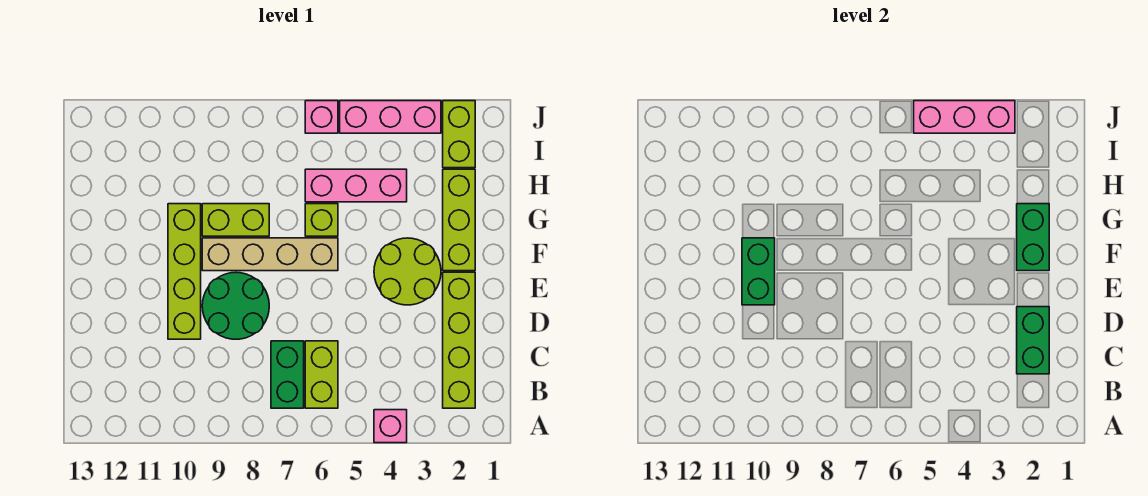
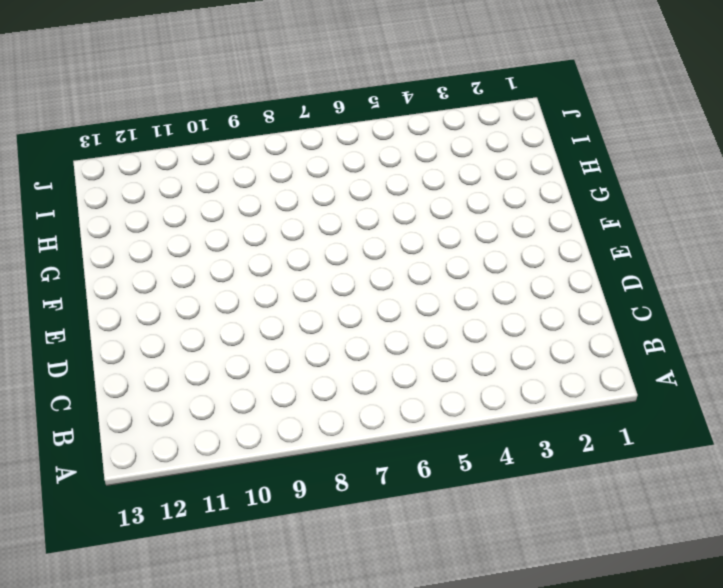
none -> pink 1x1 brick [374,410,407,443]
none -> lime 1x4 brick [443,272,475,408]
none -> lime 1x2 brick [305,341,338,408]

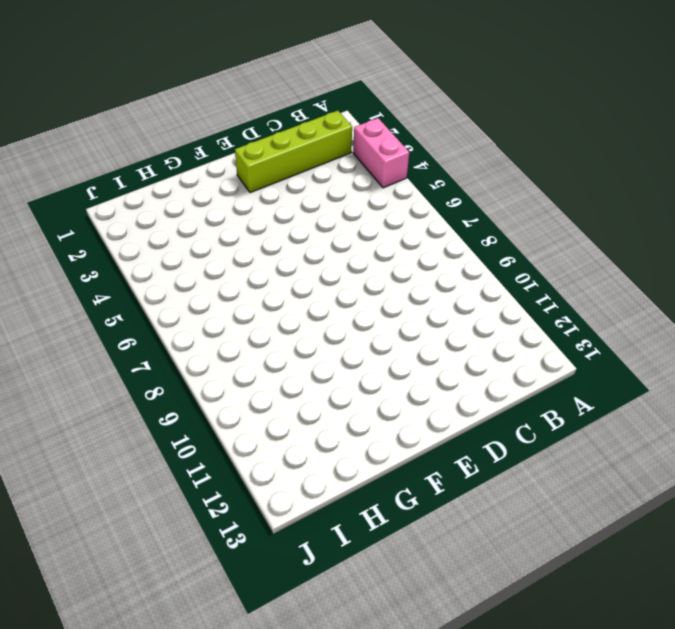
pink 1x2 brick [353,118,409,188] -> pink 1x1 brick [374,410,407,443]
none -> lime 1x2 brick [305,341,338,408]
none -> green 1x2 brick [271,341,304,408]
none -> green 2x2 round brick [202,272,269,339]

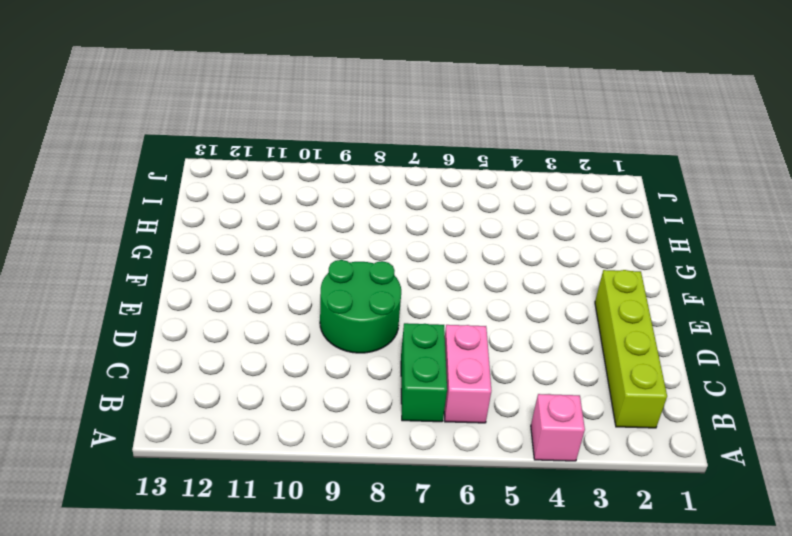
pink 1x2 brick [444,325,491,423] -> lime 1x2 brick [305,341,338,408]
none -> lime 1x4 brick [168,204,201,339]
none -> lime 2x2 round brick [374,238,441,305]
none -> lime 1x3 brick [443,169,475,271]

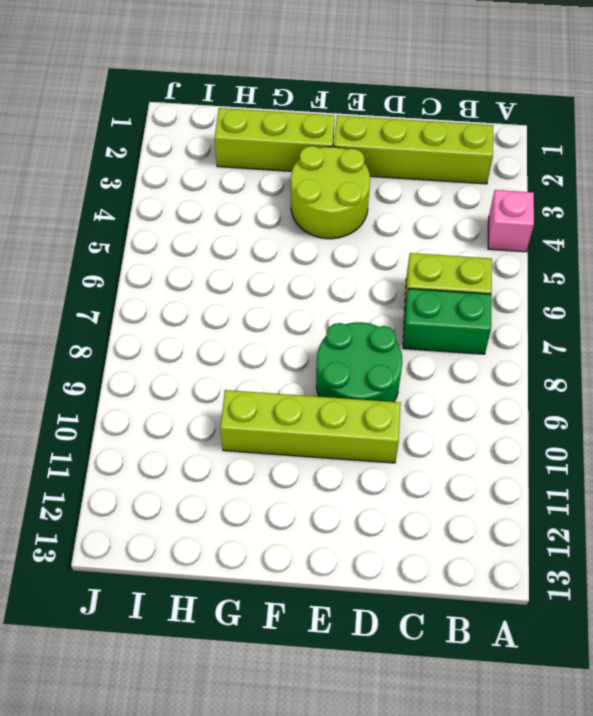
none -> tan 1x4 brick [202,238,338,271]
none -> lime 1x1 brick [305,204,338,236]
none -> lime 1x2 brick [202,204,269,236]

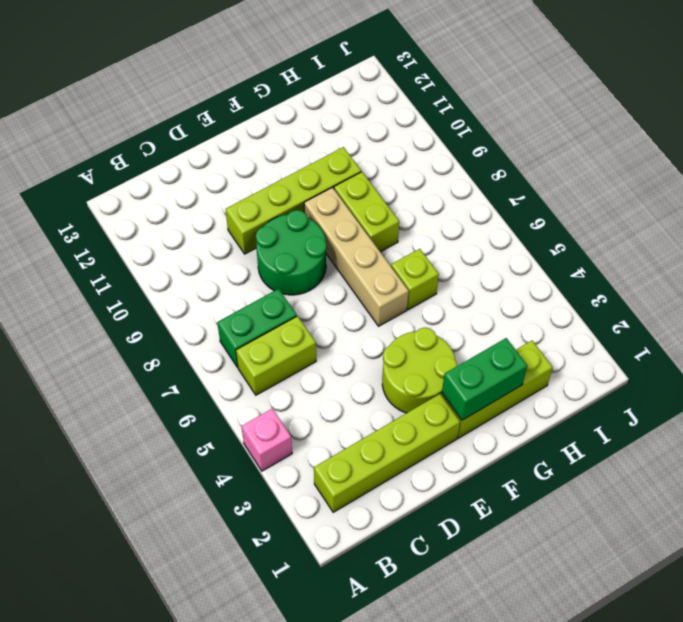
none -> pink 1x3 brick [305,169,407,202]
none -> lime 1x2 brick [443,101,475,168]
none -> pink 1x3 brick [340,101,441,133]

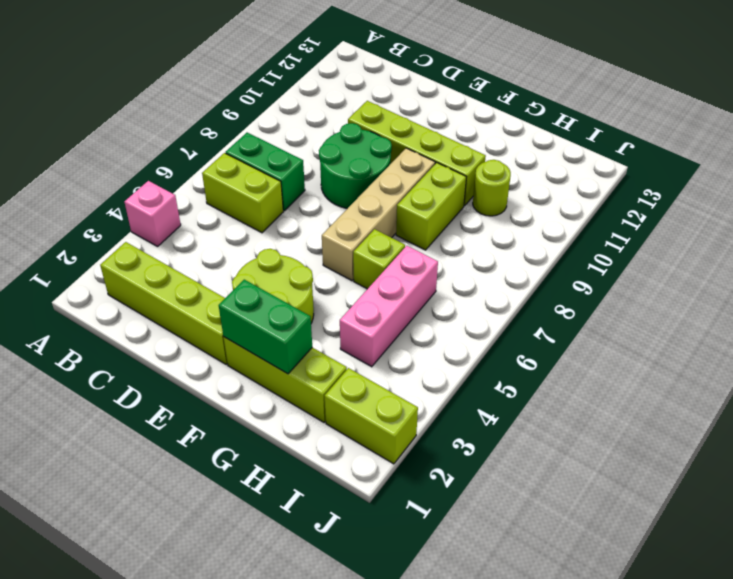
lime 1x1 round brick [473,160,511,216] -> none
none -> pink 1x3 brick [340,101,441,133]
none -> pink 1x1 brick [305,101,338,133]
none -> green 1x2 brick [1017,307,1049,374]

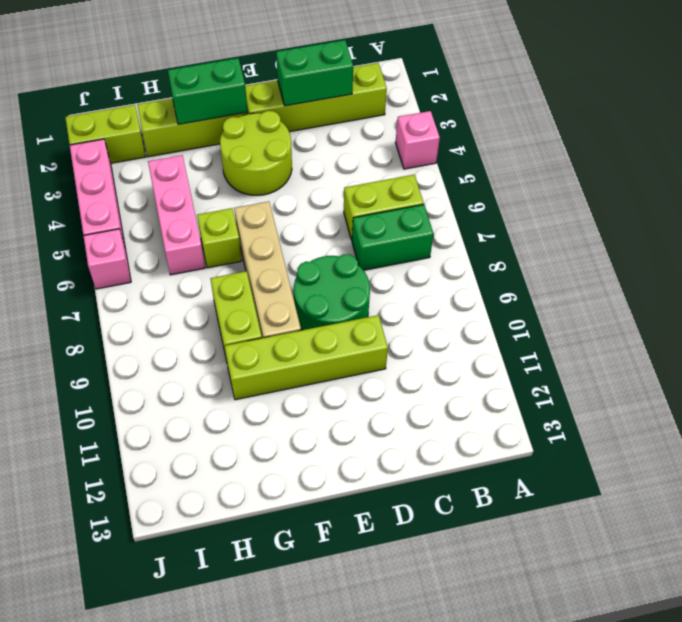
none -> green 1x2 brick [742,238,775,305]
none -> pink 1x3 brick [914,101,1015,133]

